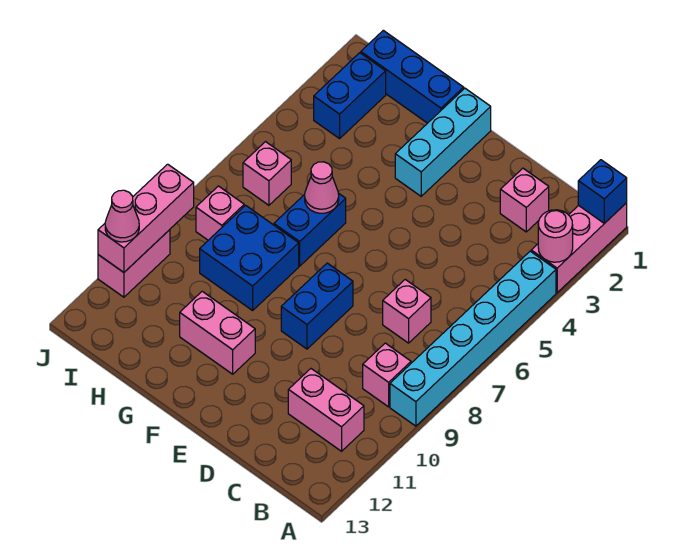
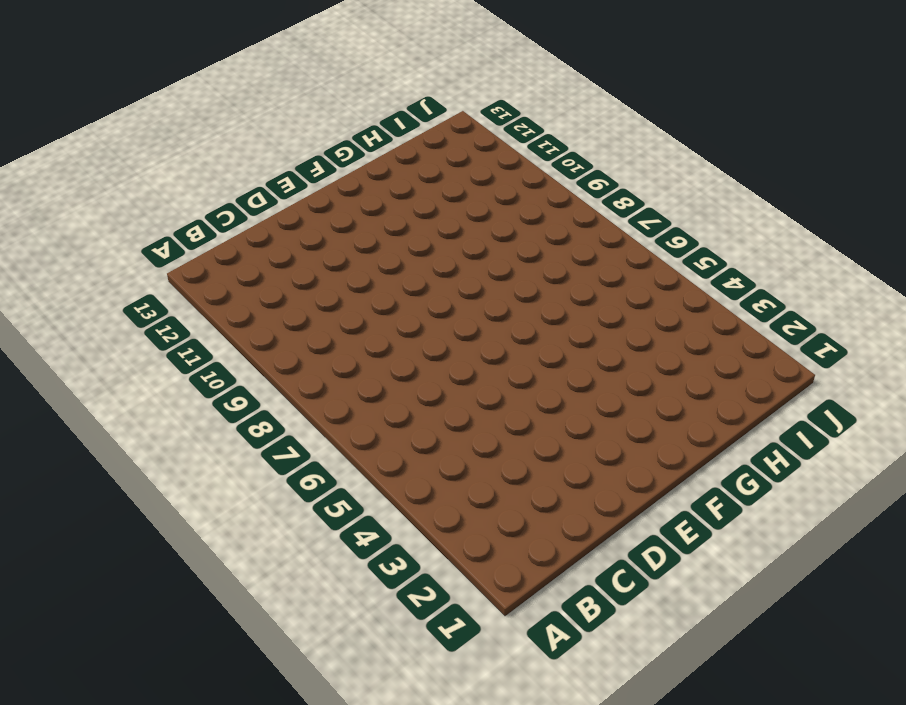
none -> pink 1x3 brick [531,203,627,293]
none -> cyan 1x6 brick [390,251,556,426]
none -> pink 1x1 brick [363,343,411,407]

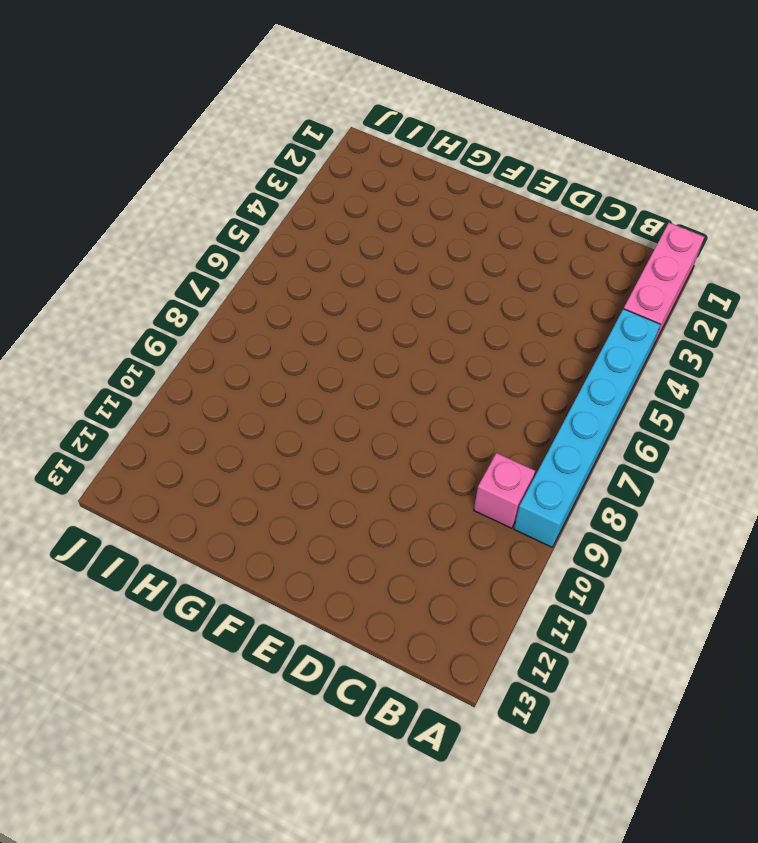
none -> pink 1x2 brick [288,369,364,451]
none -> pink 1x1 brick [500,168,549,232]
none -> pink 1x1 brick [383,280,431,343]

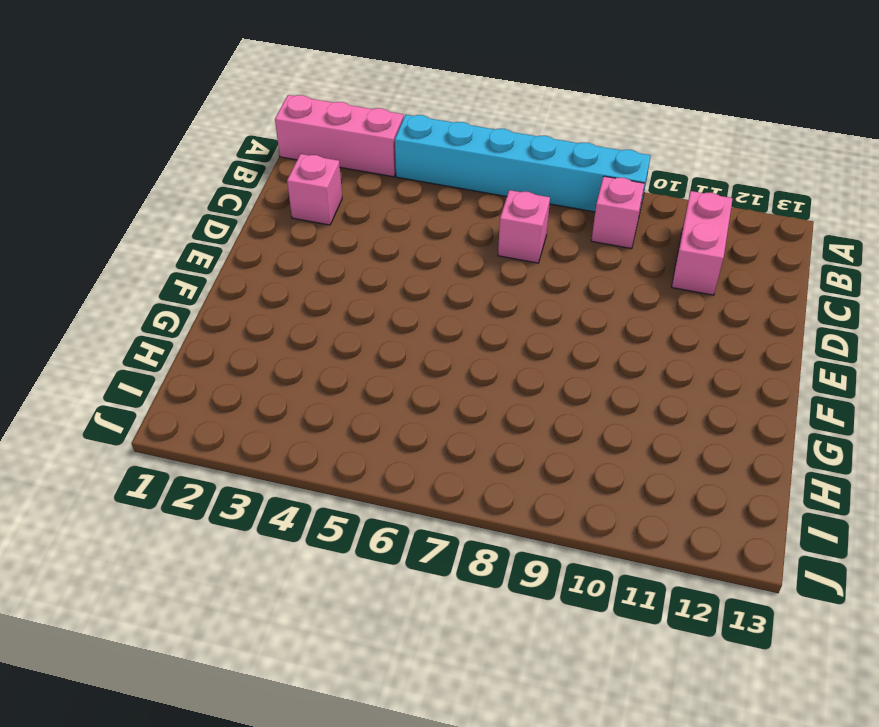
none -> blue 1x2 brick [281,263,353,349]
none -> cyan 1x3 brick [395,88,491,196]
none -> pink 1x2 brick [180,291,255,374]

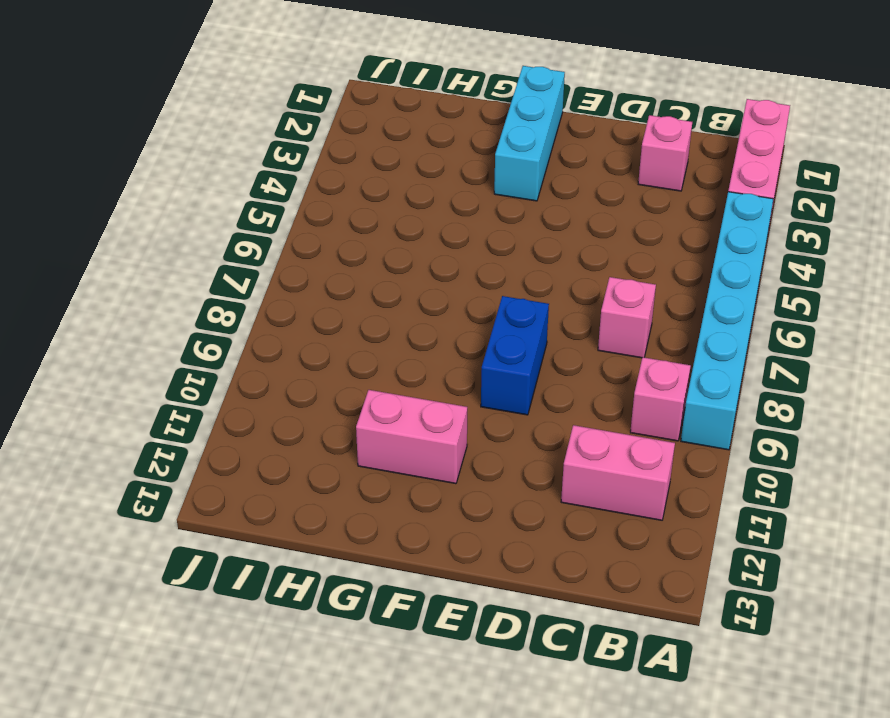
none -> blue 1x3 brick [361,30,464,123]
none -> blue 1x2 brick [274,193,346,266]
none -> blue 2x2 brick [200,205,299,310]

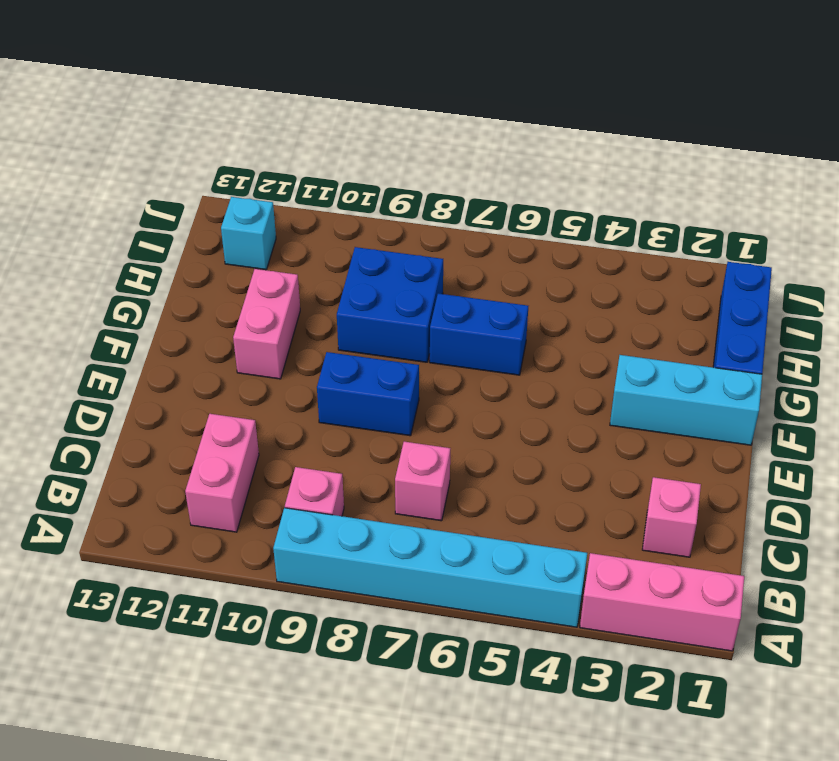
cyan 1x1 brick [221,197,276,270] -> none
none -> blue 1x2 brick [314,53,386,139]
none -> pink 1x1 brick [243,142,291,205]
none -> pink 1x1 brick [196,186,244,240]

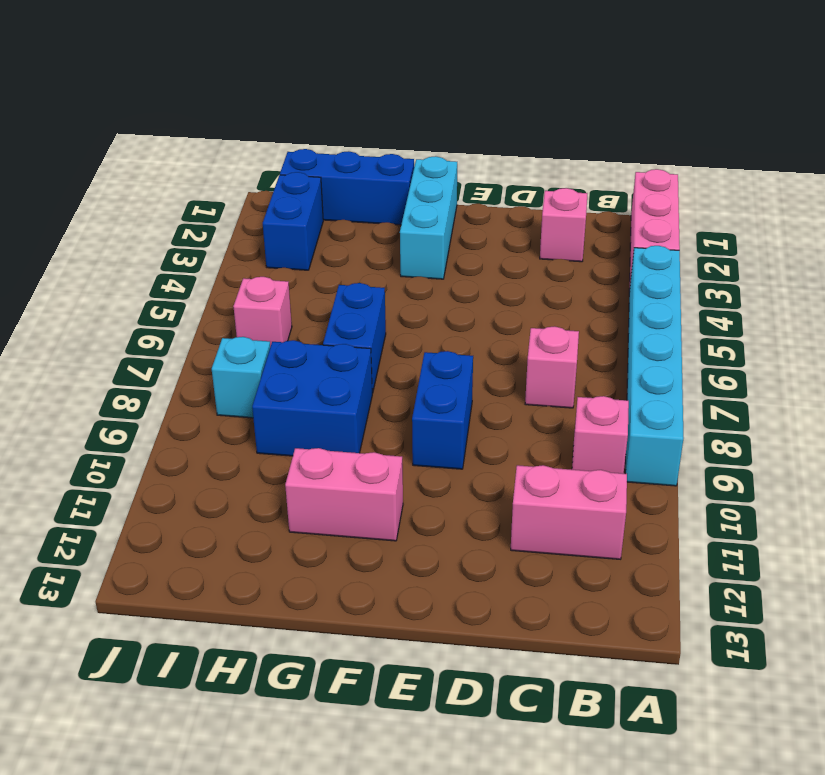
cyan 1x1 brick [212,337,270,418] -> pink 1x1 brick [196,186,244,240]
none -> pink 1x2 brick [98,230,170,297]
none -> blue 1x1 brick [578,160,627,223]
none -> pink 1x1 round brick [538,210,573,262]

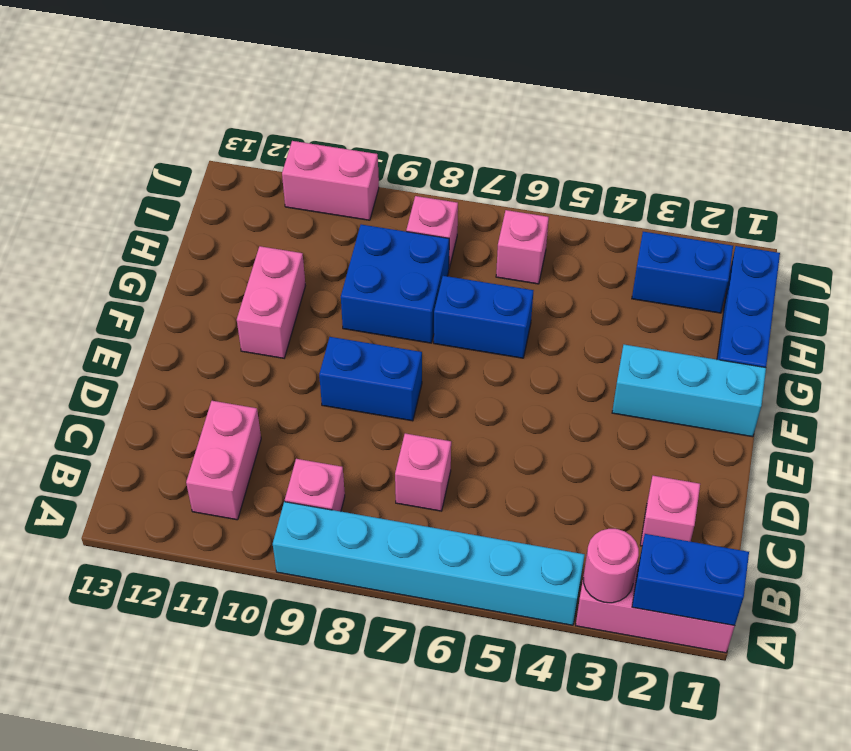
blue 1x2 brick [632,534,749,626] -> blue 1x1 brick [578,160,627,223]
none -> pink 1x1 cone [305,162,339,213]
none -> pink 1x3 brick [98,164,194,272]
none -> pink 1x1 cone [105,190,139,242]

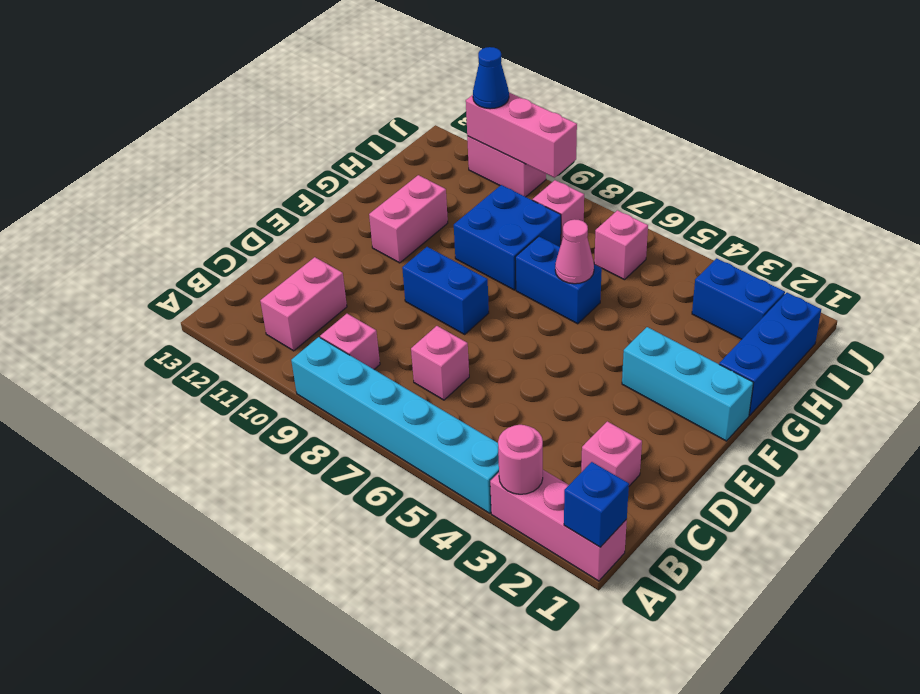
blue 1x1 cone [473,47,509,109] -> pink 1x1 cone [105,190,139,242]

